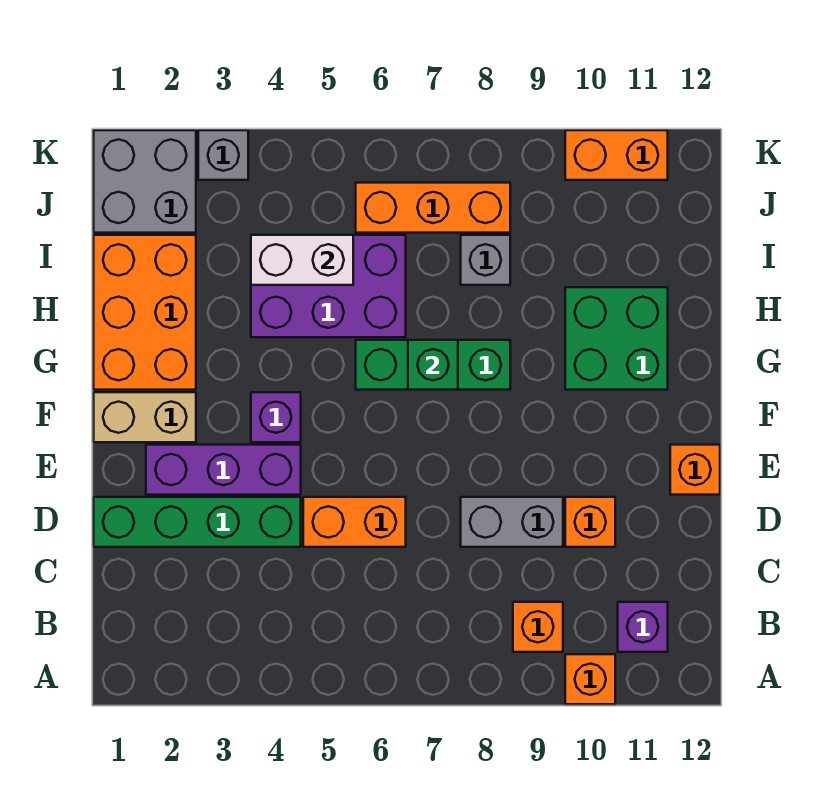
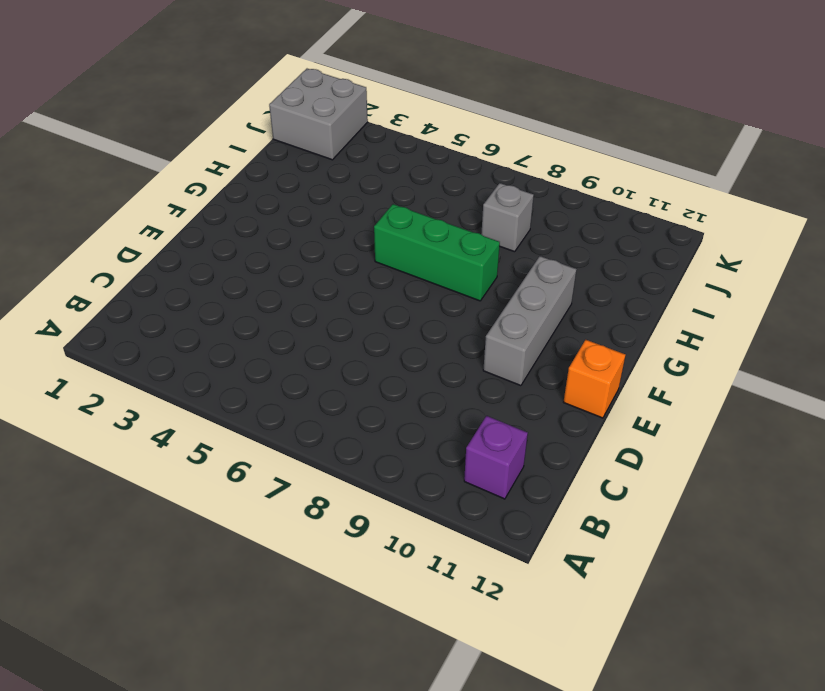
grey 1x3 brick [483,256,577,386] -> green 2x2 brick [565,287,668,390]
none -> orange 1x1 brick [565,654,615,704]
none -> orange 1x1 brick [513,602,563,652]
none -> green 1x4 brick [94,497,301,547]

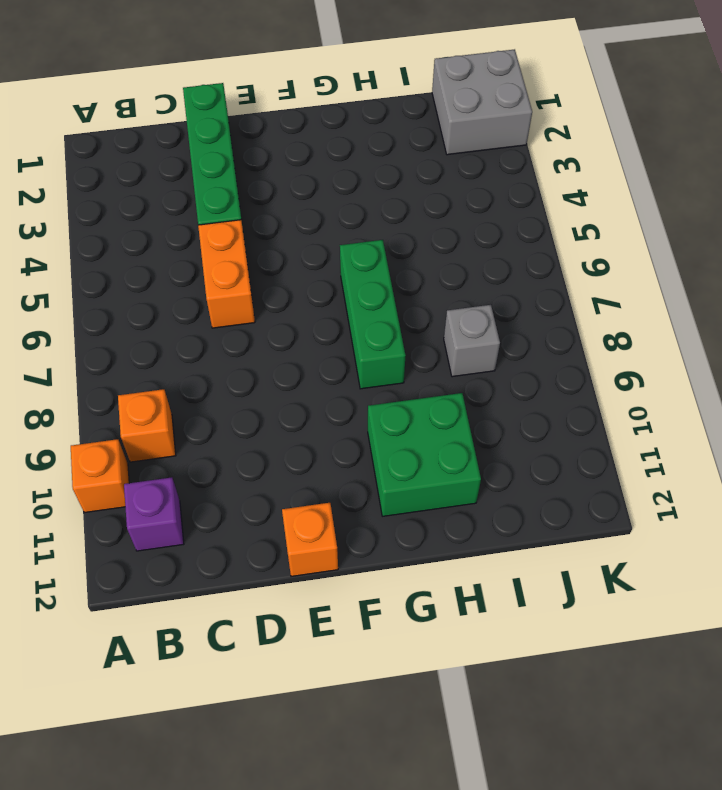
none -> grey 1x2 brick [461,497,563,547]
none -> orange 1x1 brick [565,497,615,547]
none -> purple 1x3 brick [146,445,301,495]

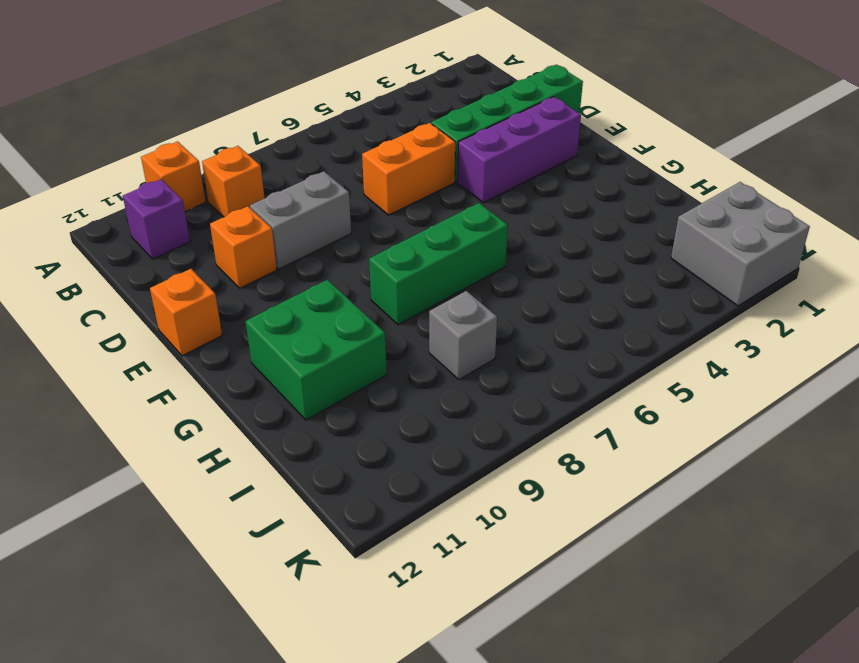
none -> tan 1x2 brick [94,392,196,442]
none -> purple 1x1 brick [251,392,301,442]
none -> orange 2x3 brick [94,235,196,390]

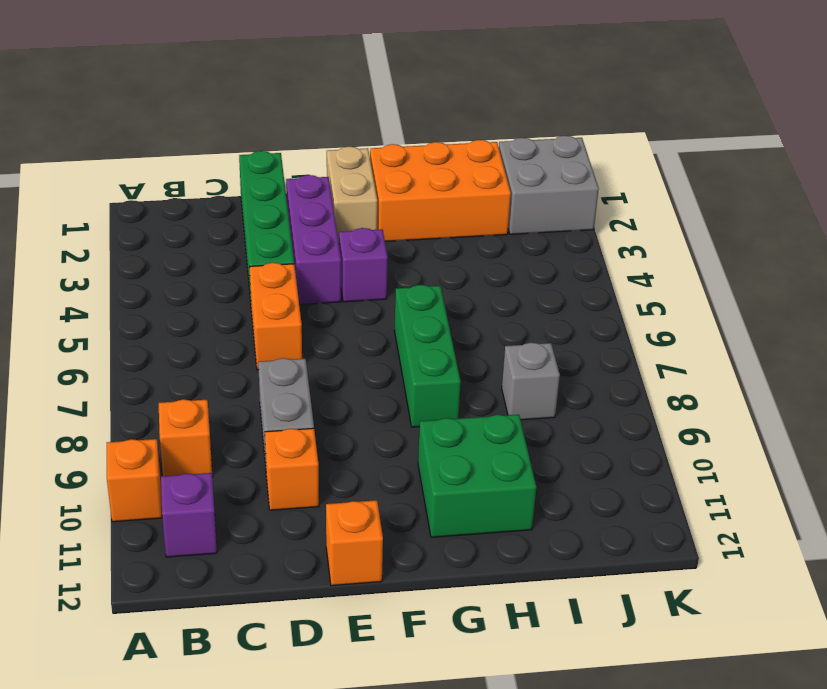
none -> purple 2x3 brick [251,235,406,337]
none -> orange 1x3 brick [356,183,510,233]
none -> grey 1x1 brick [198,130,248,180]

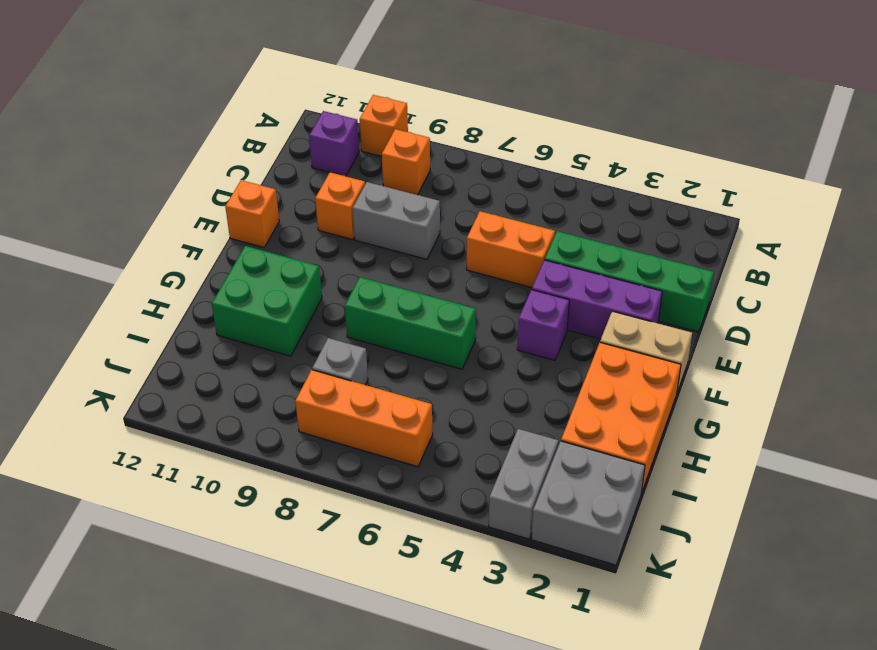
grey 1x2 brick [489,429,558,539] -> grey 1x1 brick [198,130,248,180]
none -> purple 2x3 brick [251,235,406,337]
none -> orange 1x2 brick [565,130,668,180]
none -> green 1x1 brick [408,340,458,390]

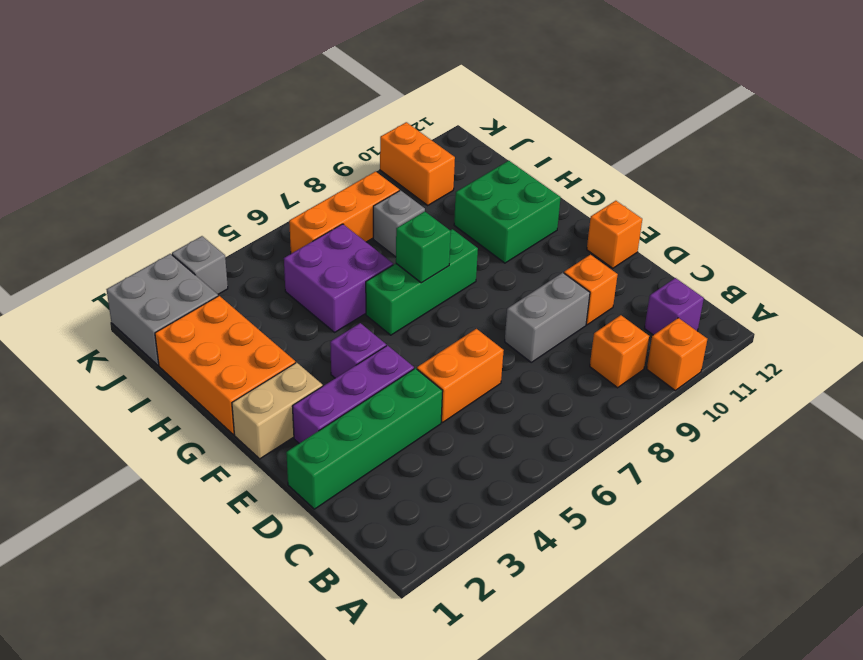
purple 2x2 brick [284,224,393,332] -> purple 2x3 brick [251,235,406,337]
orange 1x2 brick [380,122,455,205] -> orange 1x2 brick turned to [565,130,668,180]
none -> white 1x2 brick [251,235,353,285]

